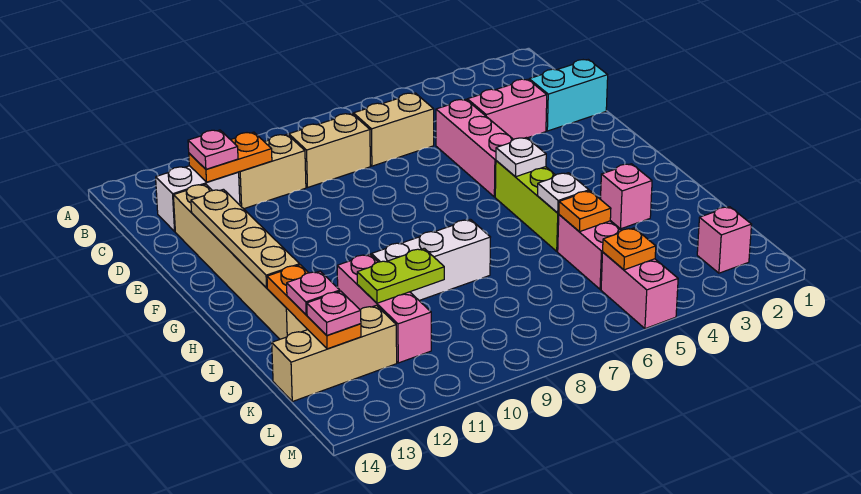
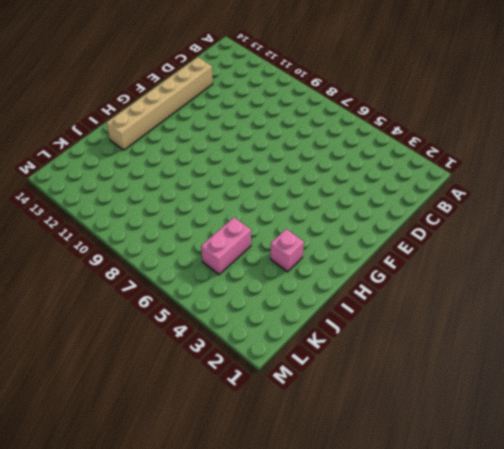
none -> tan 1x2 brick [353,93,434,166]
none -> tan 1x2 brick [289,114,370,187]
none -> tan 1x2 brick [239,134,306,209]

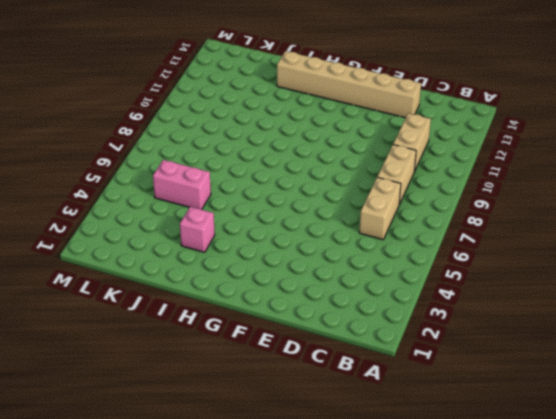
none -> white 1x2 brick [156,166,240,231]
none -> cyan 1x2 brick [529,60,608,131]
none -> pink 1x2 brick [467,79,547,139]

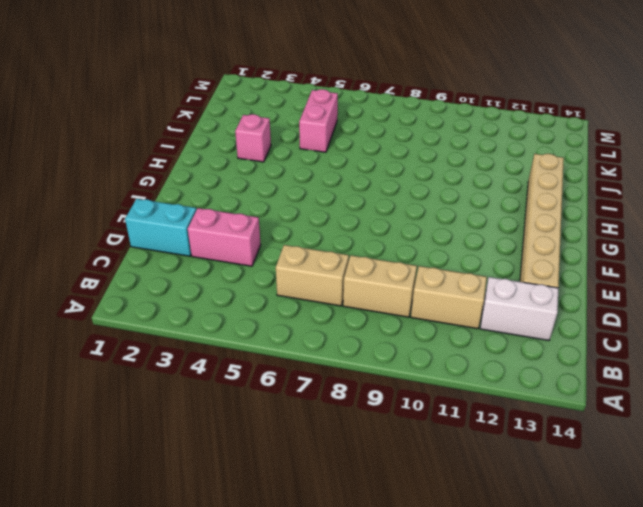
none -> pink 1x3 brick [436,99,514,197]
none -> lime 1x3 brick [495,161,559,251]
none -> white 1x3 brick [371,219,490,300]

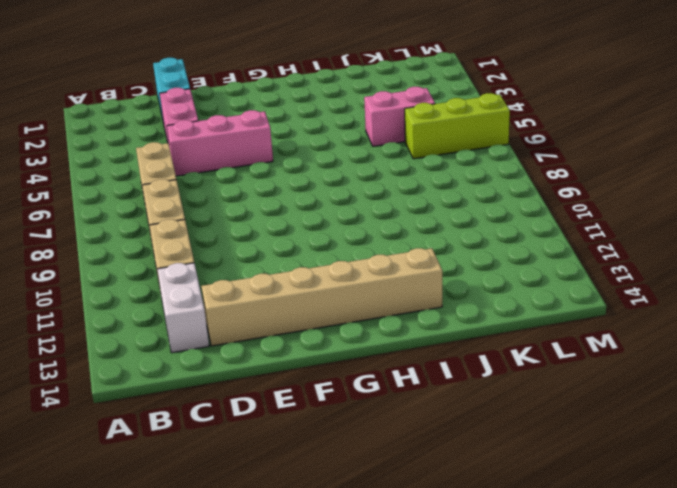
lime 1x3 brick [405,93,510,159] -> lime 1x3 brick moved to [495,161,559,251]
none -> pink 1x1 brick [601,164,652,229]
none -> white 1x3 brick [371,219,490,300]
none -> pink 1x3 brick [337,254,431,363]

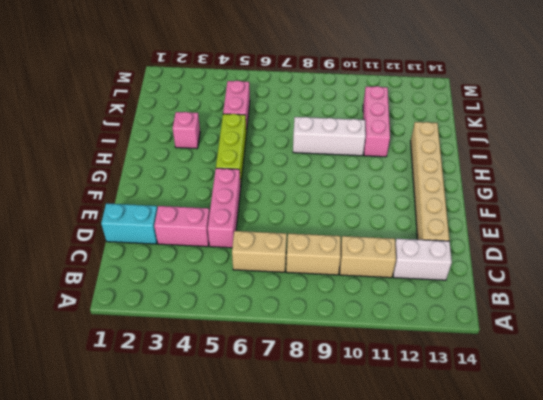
none -> tan 1x3 brick [272,305,397,402]
none -> pink 1x1 brick [697,207,752,273]
none -> pink 1x2 brick [601,252,678,329]

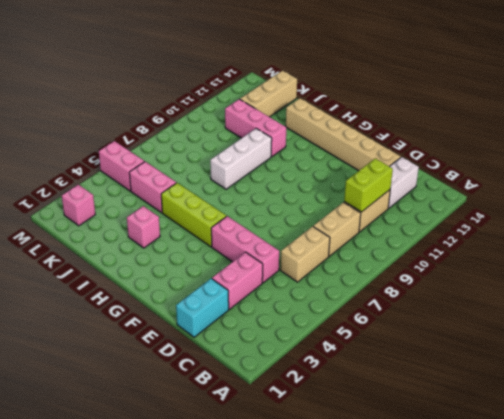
lime 1x2 brick [344,158,393,212] -> orange 1x2 plate [189,132,272,182]
none -> tan 1x4 plate [191,189,300,288]
none -> white 1x1 plate [496,138,546,177]
none -> white 1x1 plate [537,173,589,213]

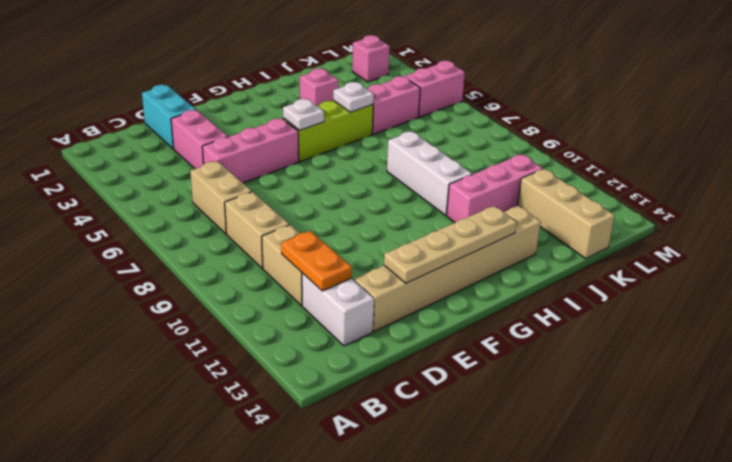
none -> orange 1x3 plate [267,265,361,349]
none -> orange 1x1 plate [559,191,611,232]
none -> lime 1x2 plate [357,248,444,303]

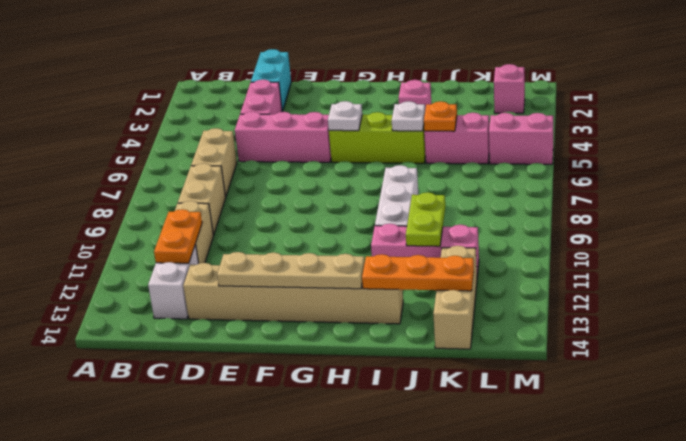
none -> orange 1x1 plate [603,228,656,270]
none -> pink 1x1 plate [188,130,238,169]
none -> pink 1x1 plate [287,271,340,315]

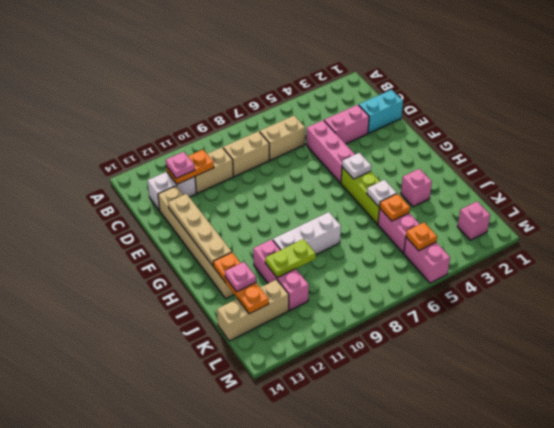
none -> pink 1x1 plate [307,291,361,335]

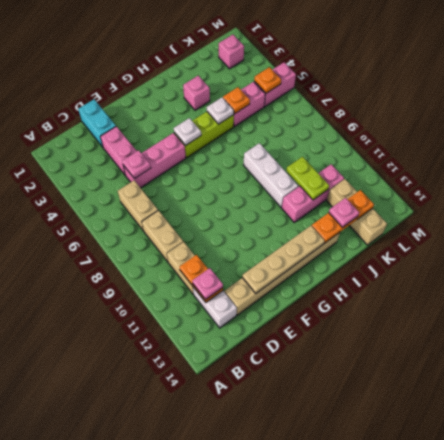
pink 1x1 plate [122,150,151,179] -> pink 1x1 plate moved to [307,291,361,335]

